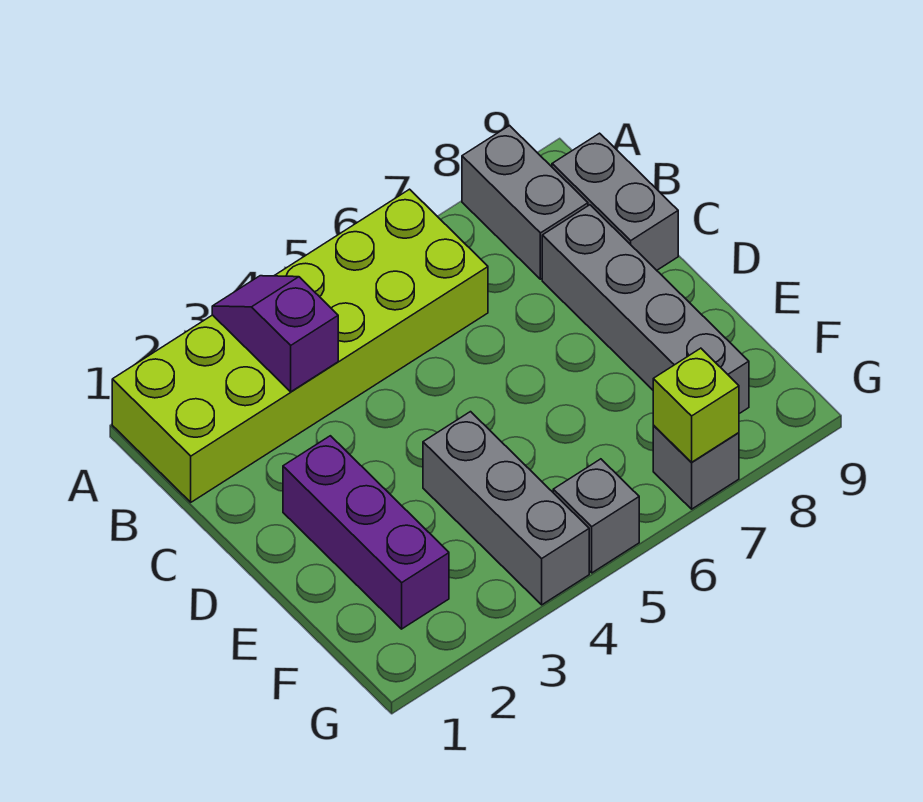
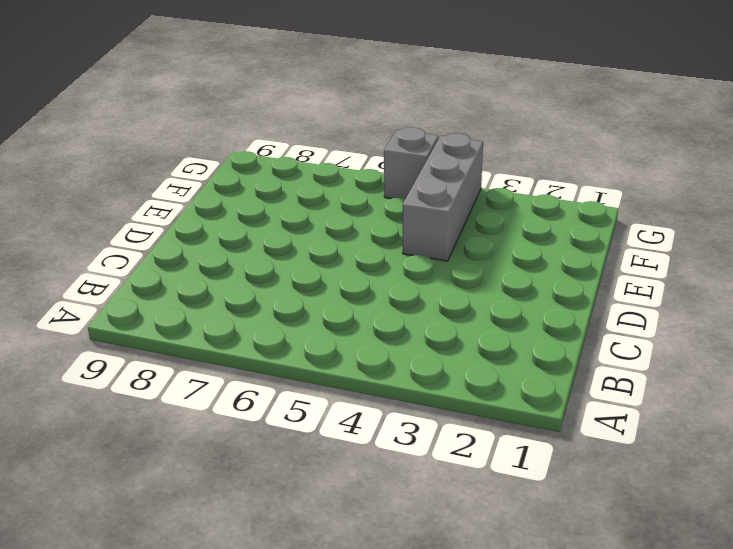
none -> lime 2x6 brick [112,189,488,502]
none -> grey 1x2 brick [462,126,588,279]

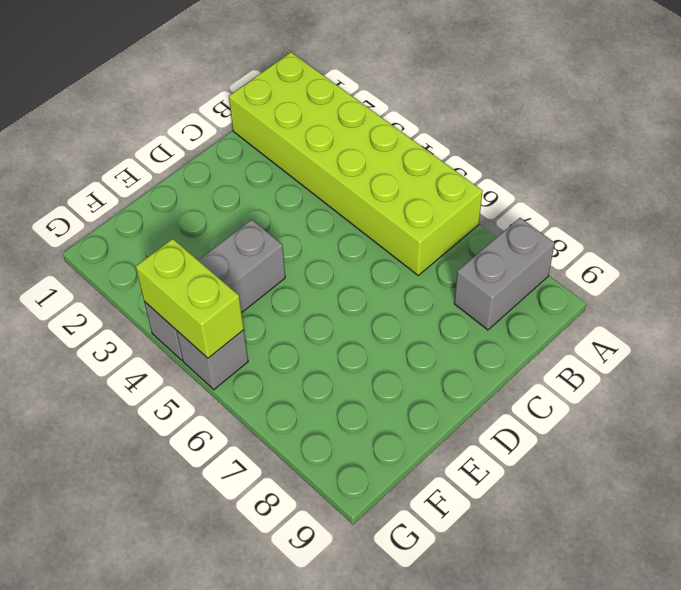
lime 1x2 brick [136,239,244,358] -> none
none -> grey 1x2 brick [552,133,678,270]
none -> grey 1x4 brick [542,205,749,414]

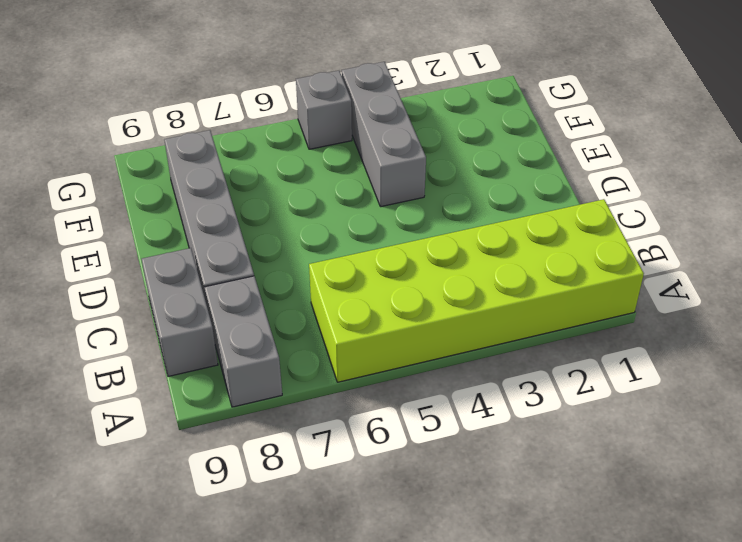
none -> purple 1x3 brick [283,436,449,629]
none -> grey 1x1 brick [653,426,739,509]

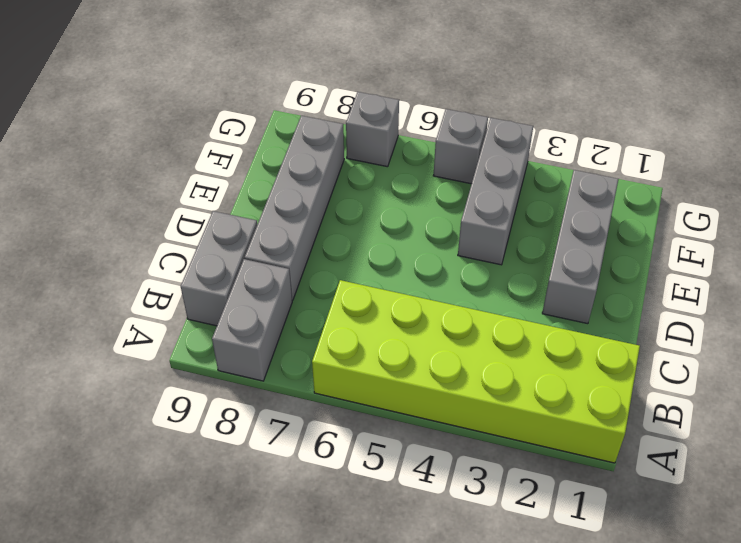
grey 1x3 brick [542,170,618,324] -> purple 1x3 brick [283,436,449,629]
none -> purple 1x2 slope [212,276,338,392]
none -> lime 1x1 brick [653,348,739,462]

